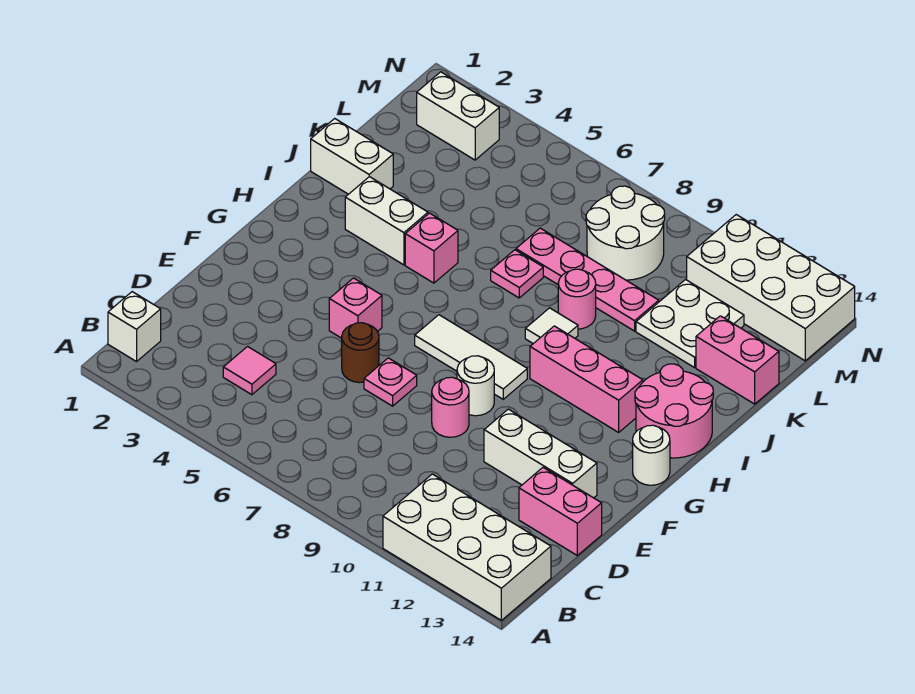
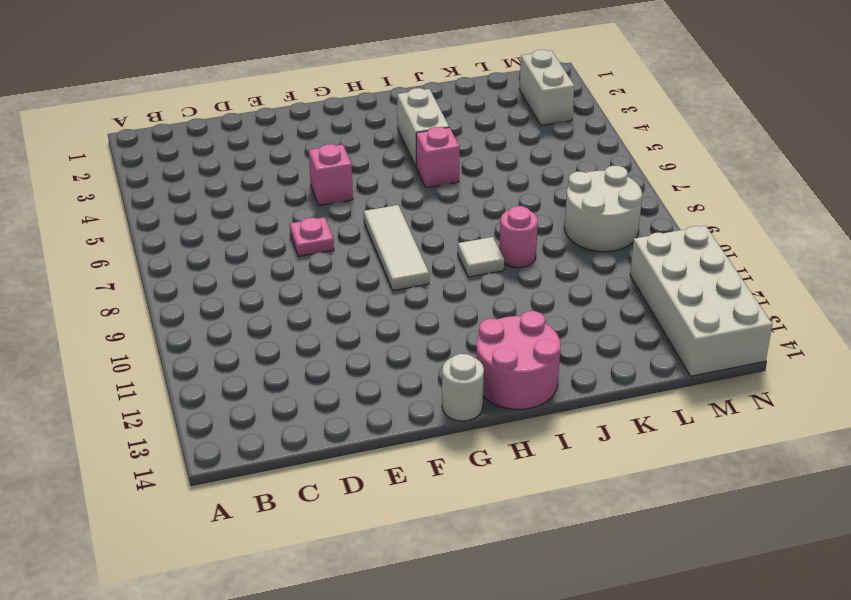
none -> white 2x4 brick [383,474,551,620]
none -> white 1x1 brick [108,292,161,362]
none -> pink 1x1 tile [223,347,276,395]

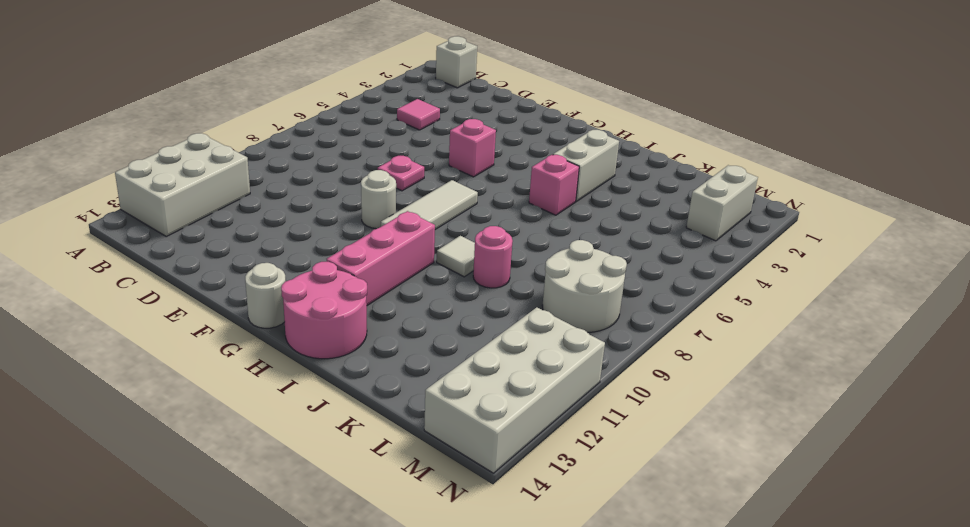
white 2x3 brick [115,133,250,236] -> white 2x4 brick [383,474,551,620]
none -> pink 1x2 brick [519,468,602,555]
none -> brown 1x1 round brick [342,323,379,383]
none -> pink 1x1 round brick [432,377,469,437]

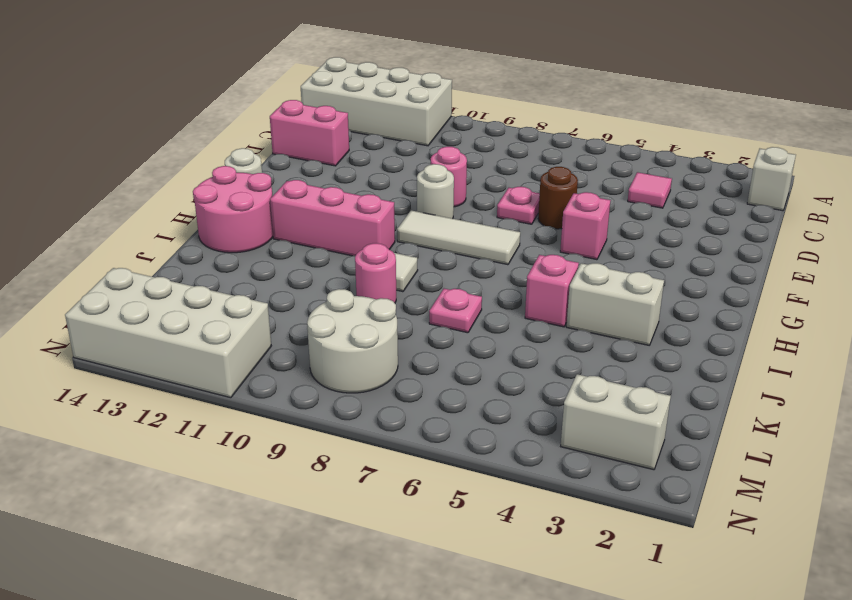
none -> white 1x3 brick [484,409,597,498]
none -> white 1x2 brick [311,119,393,194]
none -> pink 1x4 plate [516,228,659,331]

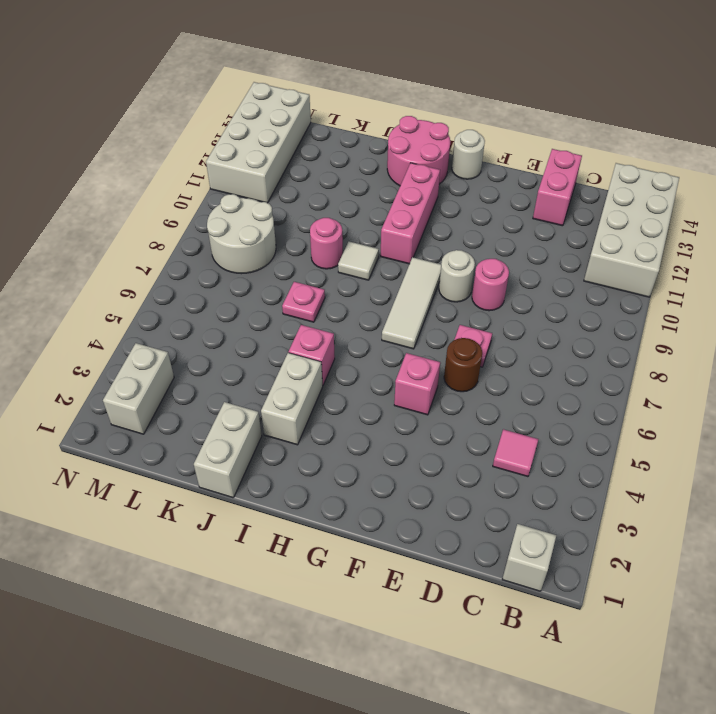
none -> white 1x3 brick [484,409,597,498]
none -> pink 1x4 plate [516,228,659,331]
none -> white 2x2 plate [636,280,744,368]

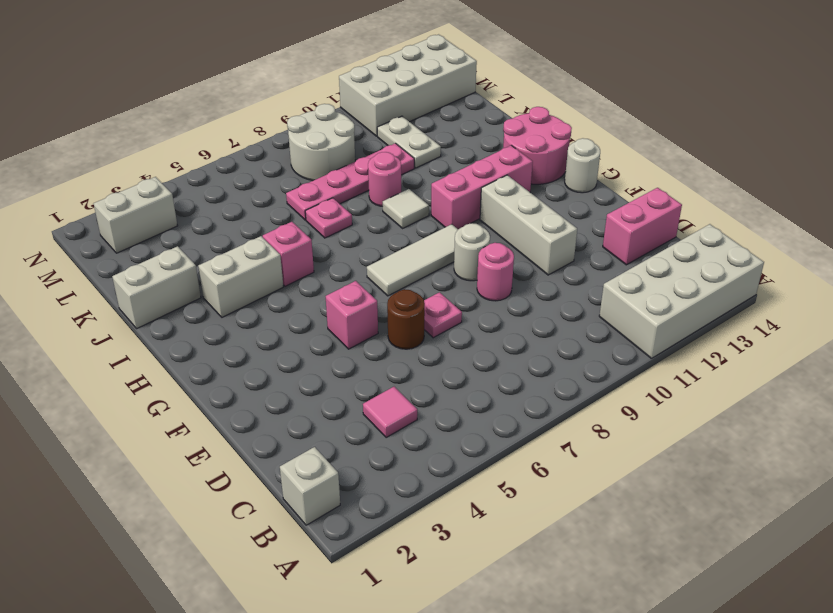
white 1x3 brick [480,175,577,275] -> white 1x3 brick turned to [484,409,597,498]
white 1x2 plate [377,116,441,168] -> white 2x2 plate [636,280,744,368]
none -> pink 1x2 brick [696,316,779,404]

